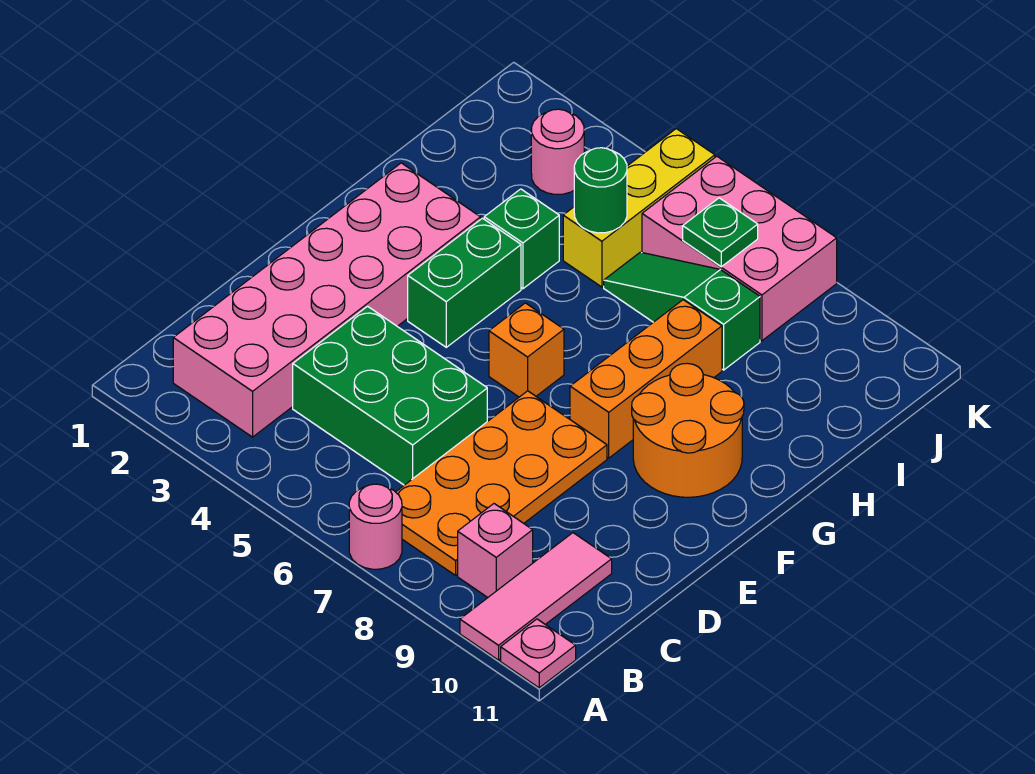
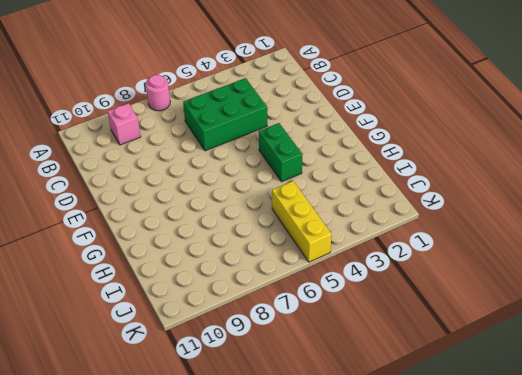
none -> pink 1x3 tile [460,533,612,660]
none -> pink 1x1 plate [501,619,576,688]
none -> pink 2x6 brick [173,163,480,437]

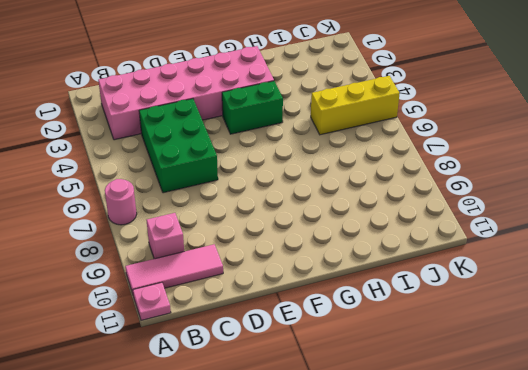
none -> orange 2x4 plate [396,391,607,575]
none -> orange 1x1 brick [489,303,564,397]
none -> orange 1x3 brick [570,300,722,458]

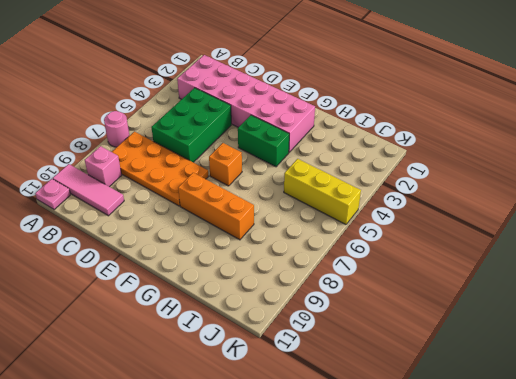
none -> orange 2x2 round brick [632,363,744,497]
none -> green 1x1 brick [484,189,559,289]
none -> green 1x3 slope [604,252,760,370]

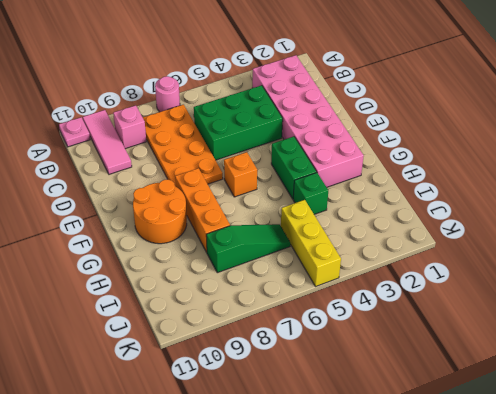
none -> pink 1x1 round brick [531,109,584,194]
none -> pink 2x3 brick [642,156,837,341]
none -> green 1x1 round brick [574,148,627,233]

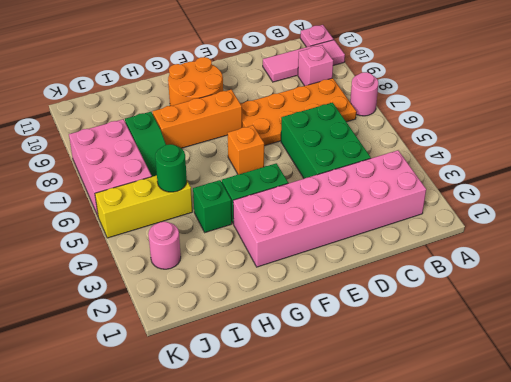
none -> green 1x1 plate [683,198,758,267]

